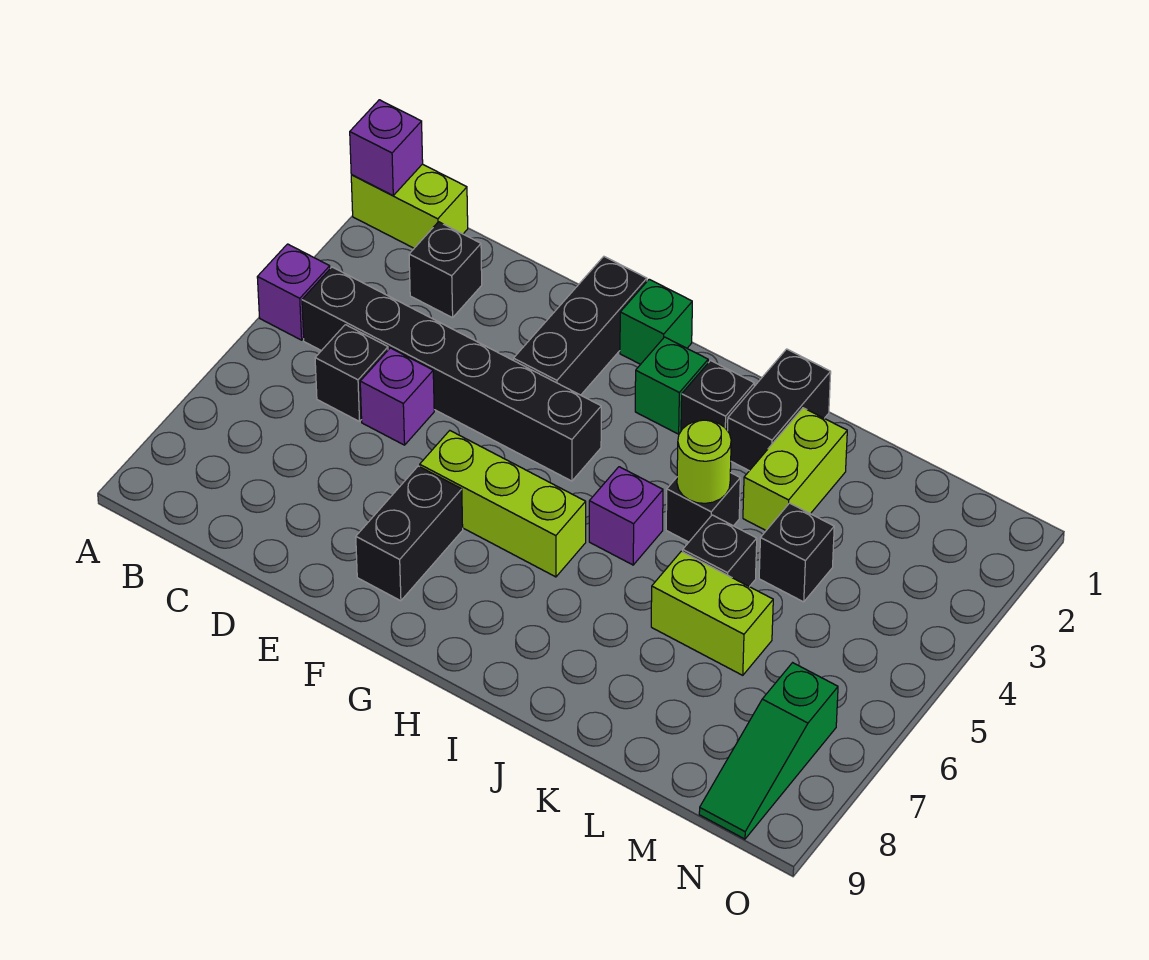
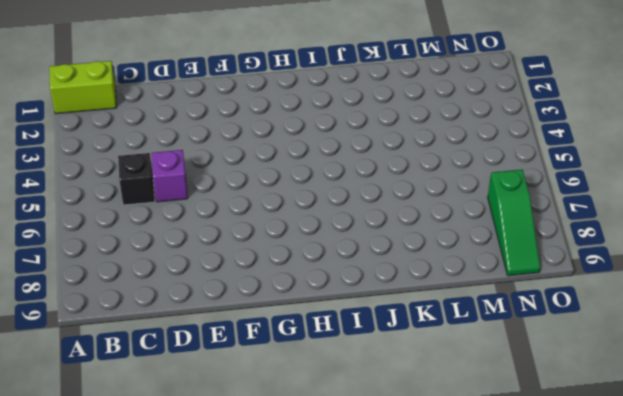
none -> purple 1x1 brick [257,244,330,340]
none -> black 1x6 brick [302,267,601,481]
none -> black 1x1 brick [409,222,482,318]

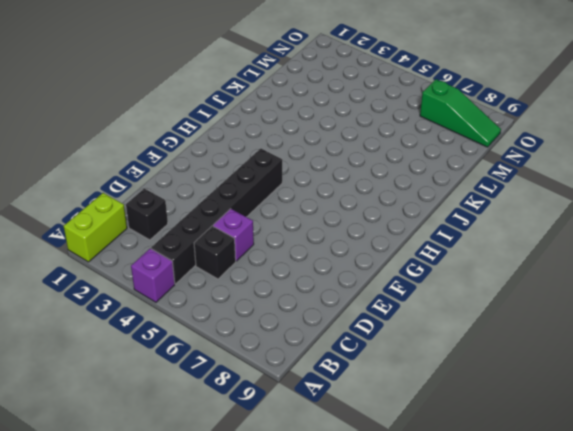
none -> black 1x3 brick [514,257,647,395]
none -> lime 1x3 brick [420,431,586,577]
none -> black 1x2 brick [356,466,463,601]

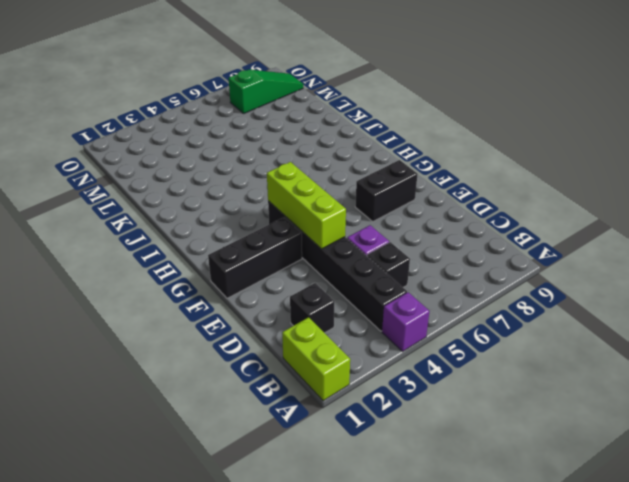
lime 1x3 brick [267,162,346,249] -> lime 1x3 brick moved to [420,431,586,577]
none -> green 1x1 brick [620,279,692,364]
none -> green 1x1 brick [635,337,708,434]
none -> black 1x1 brick [681,361,754,431]

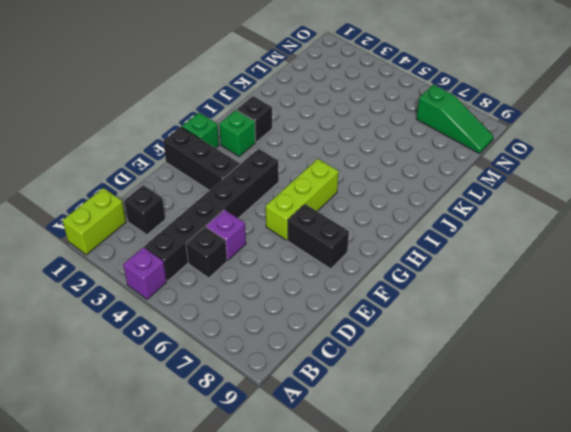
none -> purple 1x1 brick [589,467,663,565]
none -> black 1x2 brick [728,349,831,471]
none -> black 1x1 brick [666,473,740,542]

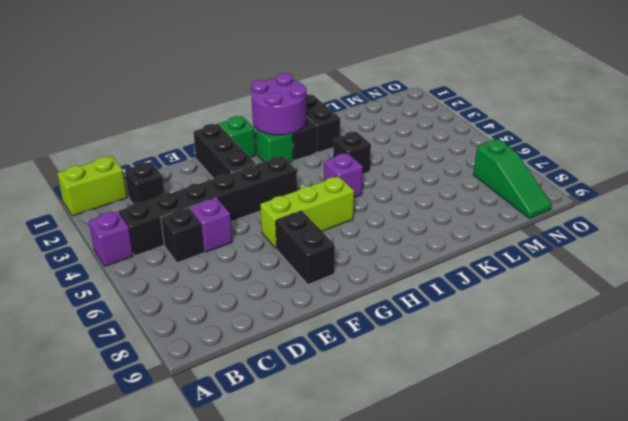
purple 2x2 round brick [251,73,307,135] -> none
none -> lime 1x2 brick [743,408,847,530]
none -> black 1x1 brick [683,515,757,587]
none -> lime 1x2 brick [651,551,773,675]

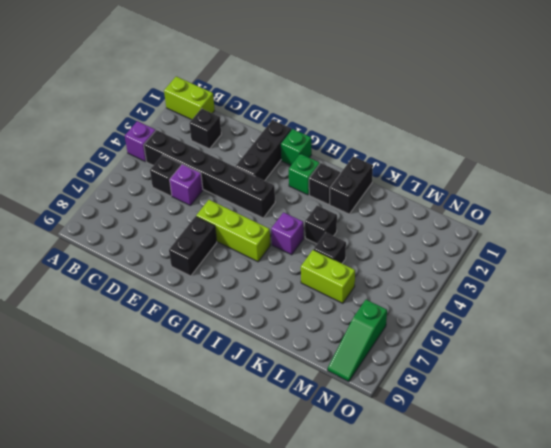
none -> lime 1x2 brick [743,408,847,530]
none -> black 1x1 brick [759,503,834,602]
none -> purple 1x1 brick [350,100,423,196]

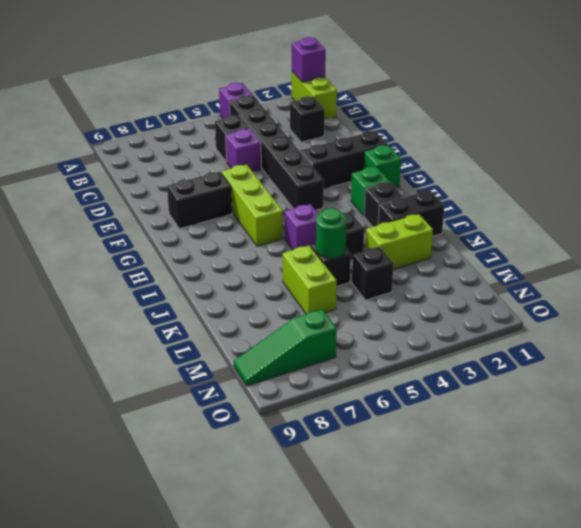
green 1x1 round brick [316,208,346,258] -> none
none -> lime 1x1 round brick [677,420,731,503]

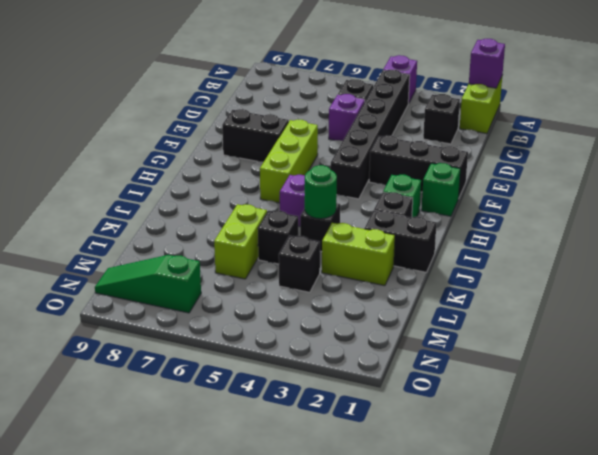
green 1x1 round brick [305,165,337,219] -> lime 1x1 round brick [677,420,731,503]

